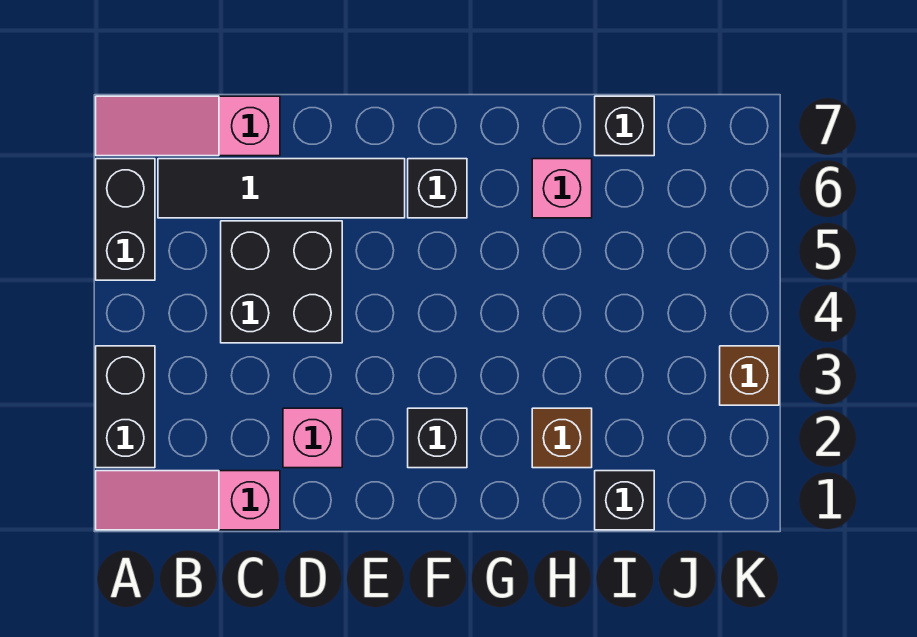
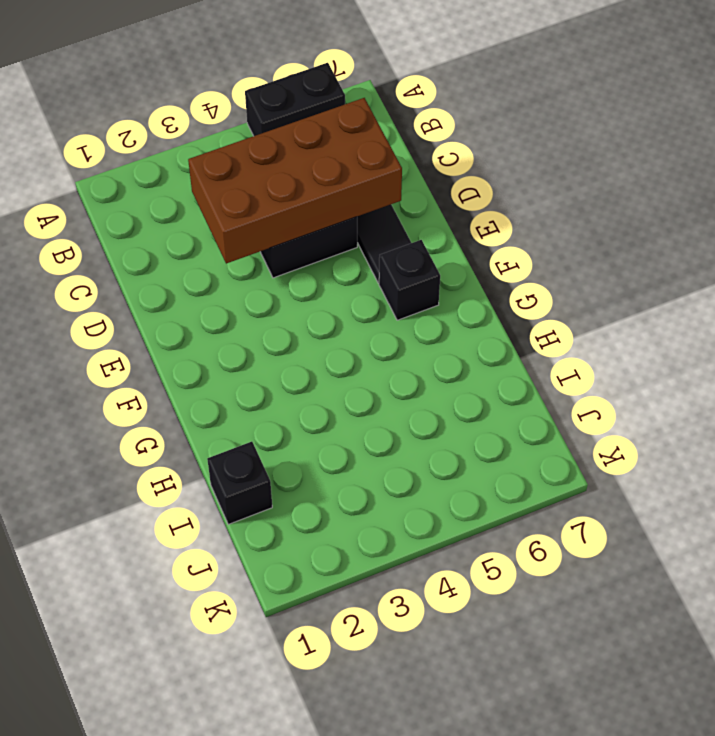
brown 2x4 brick [188,98,402,264] -> none
none -> pink 1x3 slope [96,471,280,530]
none -> black 1x2 brick [96,346,155,468]
none -> pink 1x3 slope [96,96,280,156]

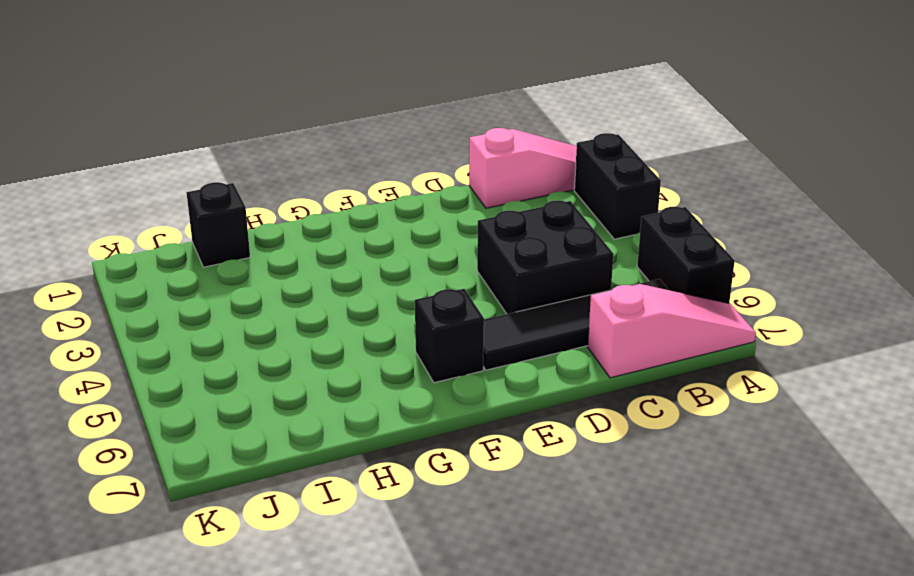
none -> pink 1x1 brick [283,408,342,468]
none -> black 1x1 brick [408,408,467,468]
none -> brown 1x1 brick [532,408,592,468]

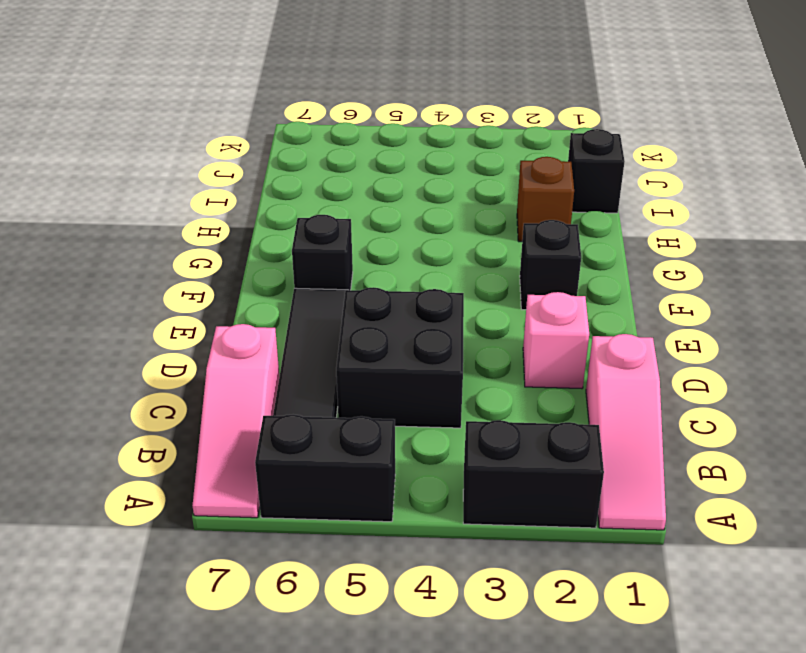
none -> pink 1x1 brick [532,159,592,218]
none -> black 1x1 brick [595,96,654,156]
none -> brown 1x1 brick [720,346,779,405]

